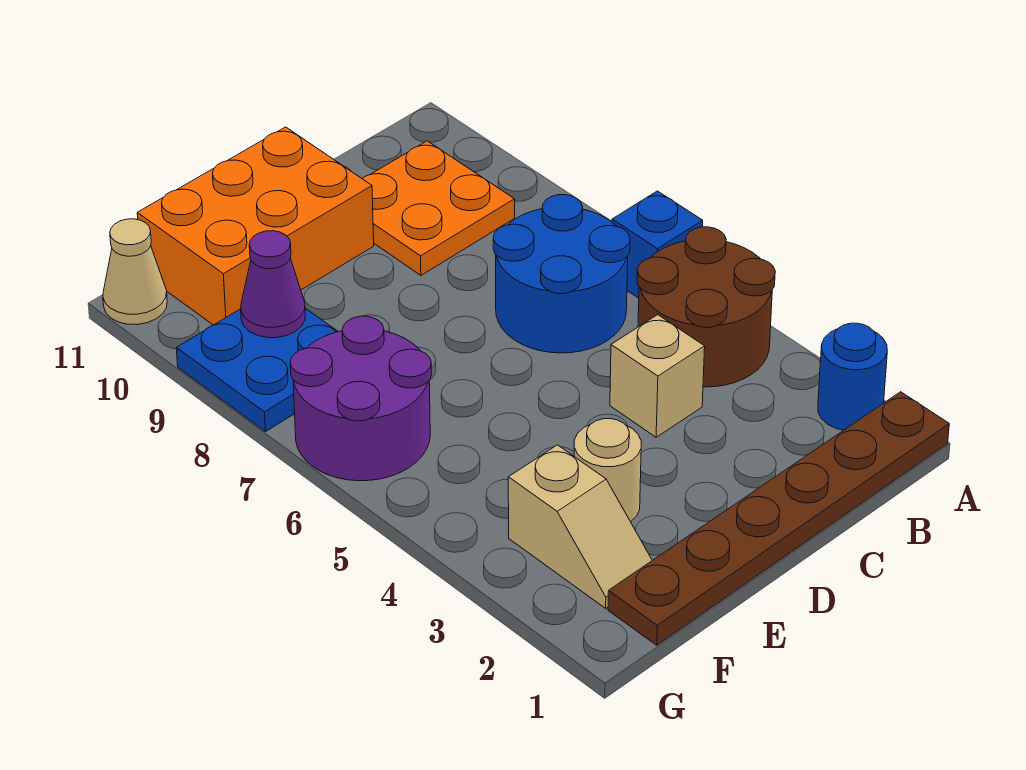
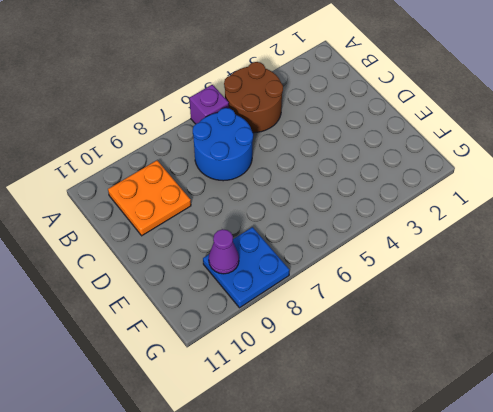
purple 1x1 brick [189,85,229,124] -> blue 1x1 brick [612,191,703,298]
none -> brown 1x6 plate [608,392,949,645]
none -> blue 1x1 round brick [818,323,887,430]
none -> tan 1x1 brick [610,315,705,437]

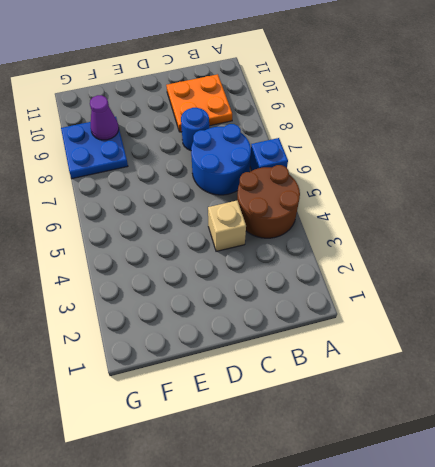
blue 1x1 round brick [181,108,209,151] -> blue 1x1 round brick moved to [818,323,887,430]
none -> brown 1x6 plate [608,392,949,645]
none -> orange 2x3 brick [137,127,374,325]
none -> tan 1x1 round brick [574,419,641,522]

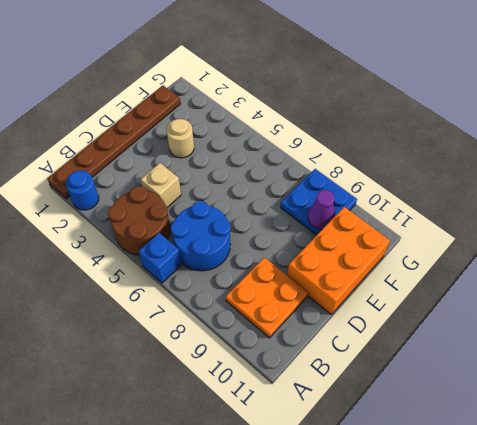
none -> tan 1x2 slope [508,445,652,608]
none -> purple 2x2 round brick [290,316,432,481]
none -> tan 1x1 cone [103,219,167,325]

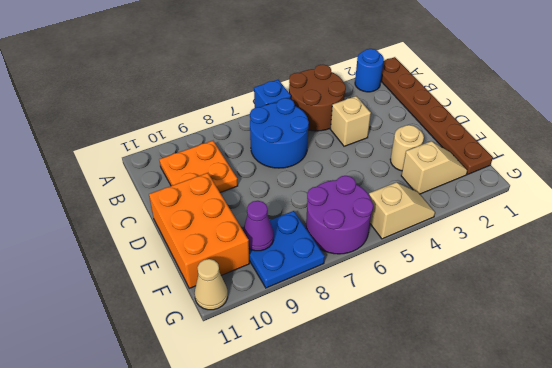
tan 1x2 slope [369,183,435,239] -> none

